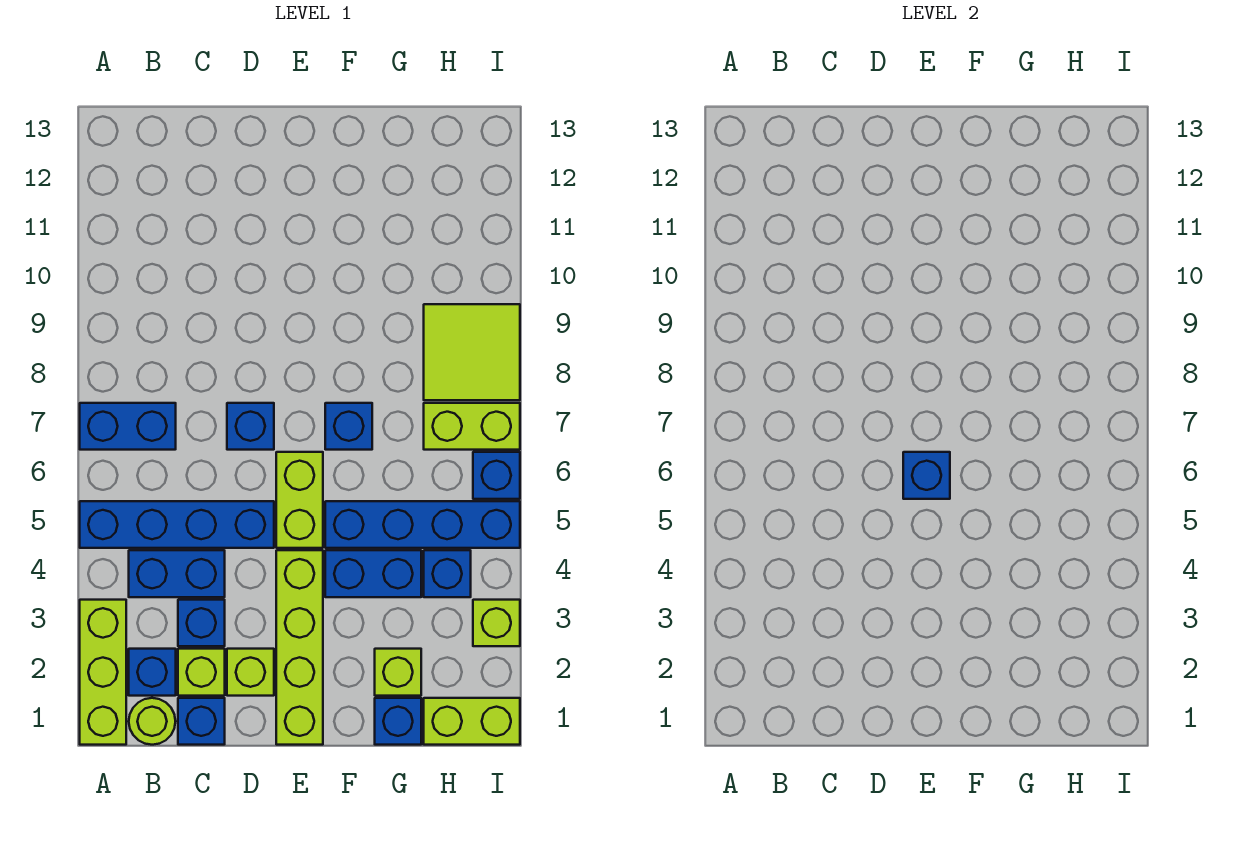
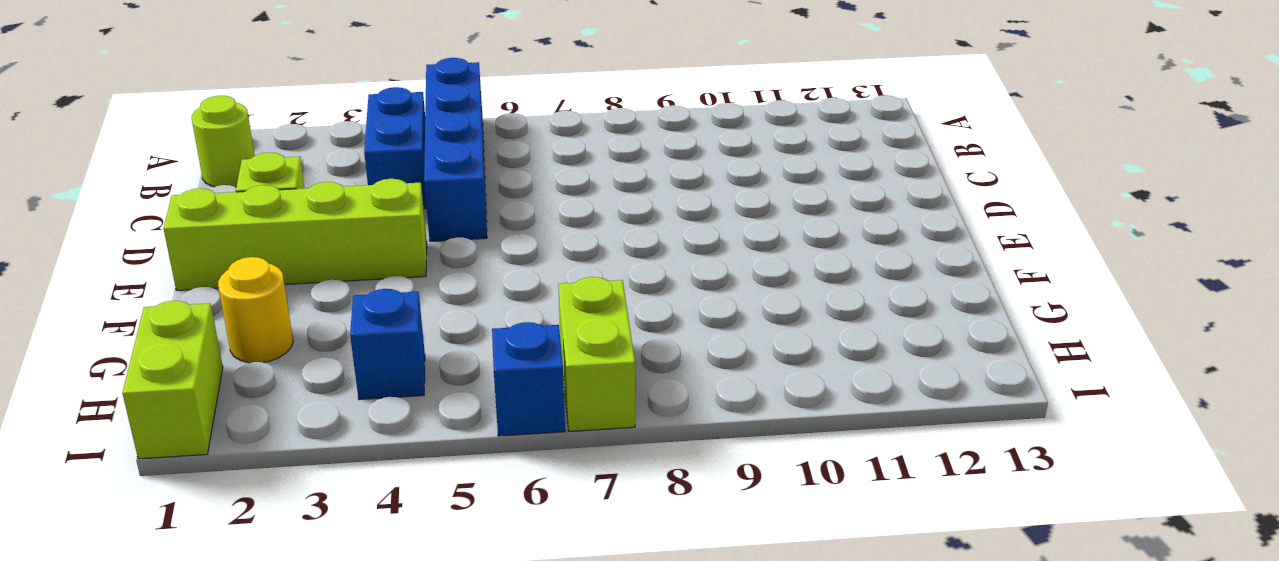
yellow 1x1 round brick [218,257,293,363] -> lime 1x1 brick [375,649,421,696]
none -> lime 1x3 brick [80,600,126,745]
none -> blue 1x2 brick [80,403,176,450]
none -> blue 1x1 brick [129,649,176,696]

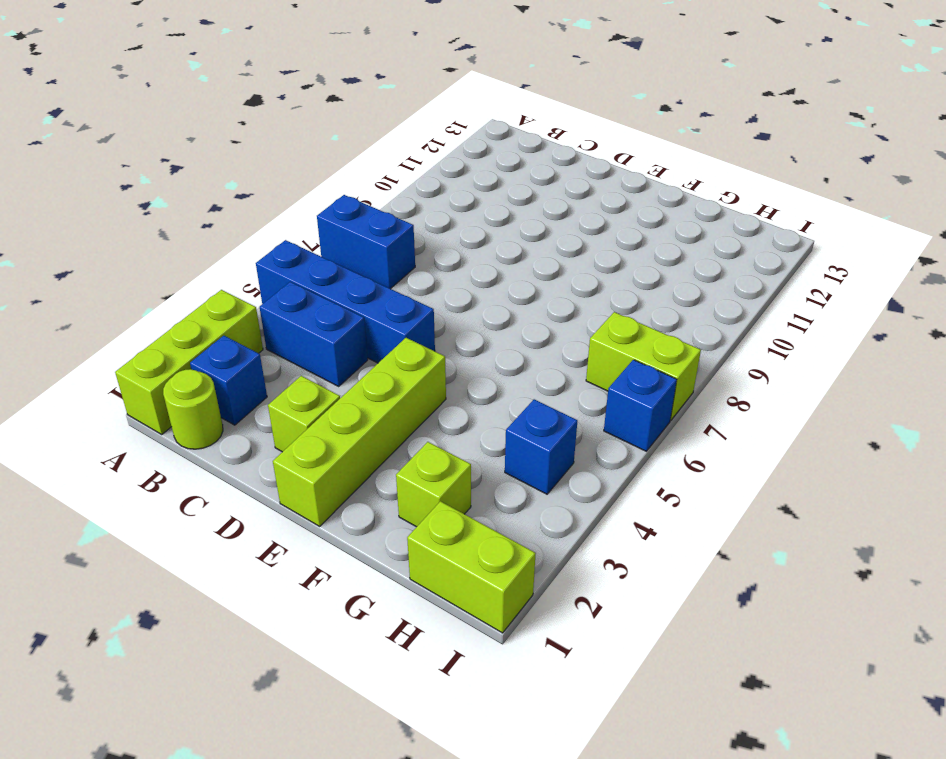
none -> blue 1x1 brick [178,698,225,745]
none -> lime 1x1 brick [178,649,225,696]
none -> blue 1x1 brick [178,600,225,646]

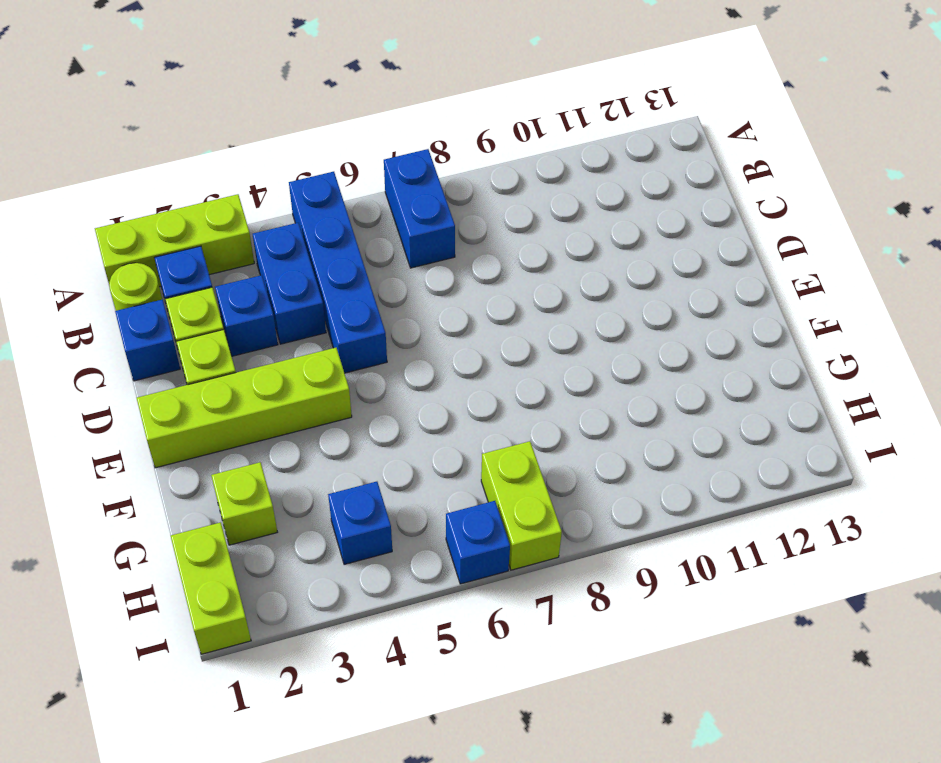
none -> blue 1x1 brick [227,403,274,450]
none -> lime 1x2 brick [276,452,323,548]
none -> blue 1x2 brick [325,550,421,597]

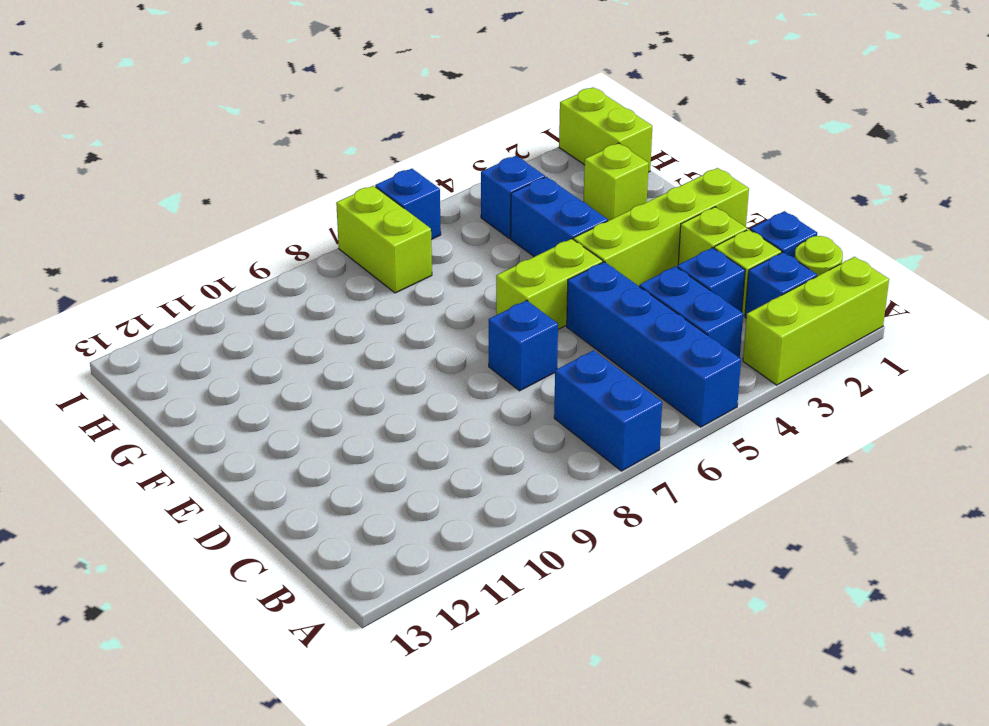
none -> blue 1x4 brick [325,501,520,548]
none -> blue 1x1 brick [325,403,372,450]
none -> blue 1x1 brick [375,698,421,745]

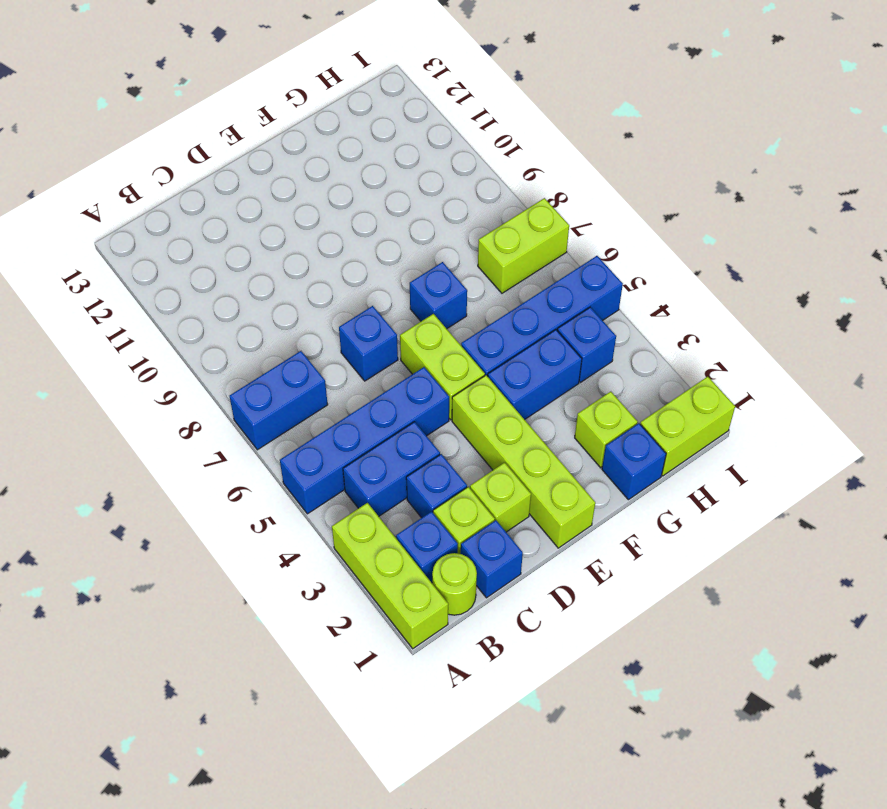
none -> lime 2x2 tile [424,304,520,400]
none -> lime 1x1 brick [473,600,520,646]
none -> blue 1x1 brick [473,452,520,499]

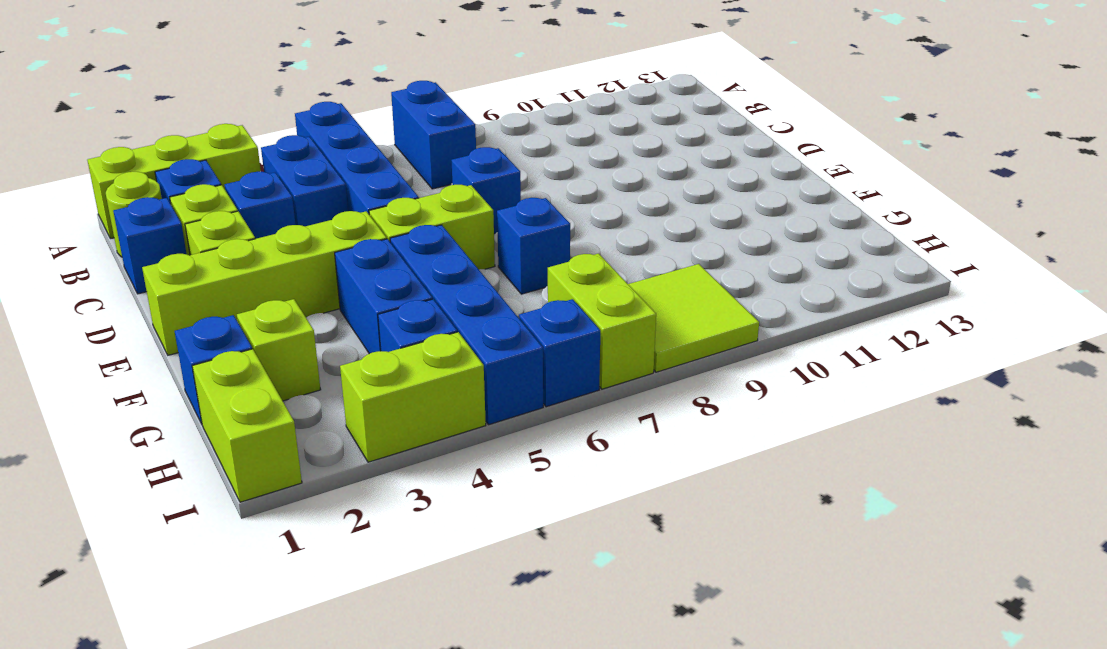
lime 1x2 brick [340,332,486,462] -> lime 1x1 brick [473,600,520,646]
none -> blue 1x1 brick [903,452,950,499]

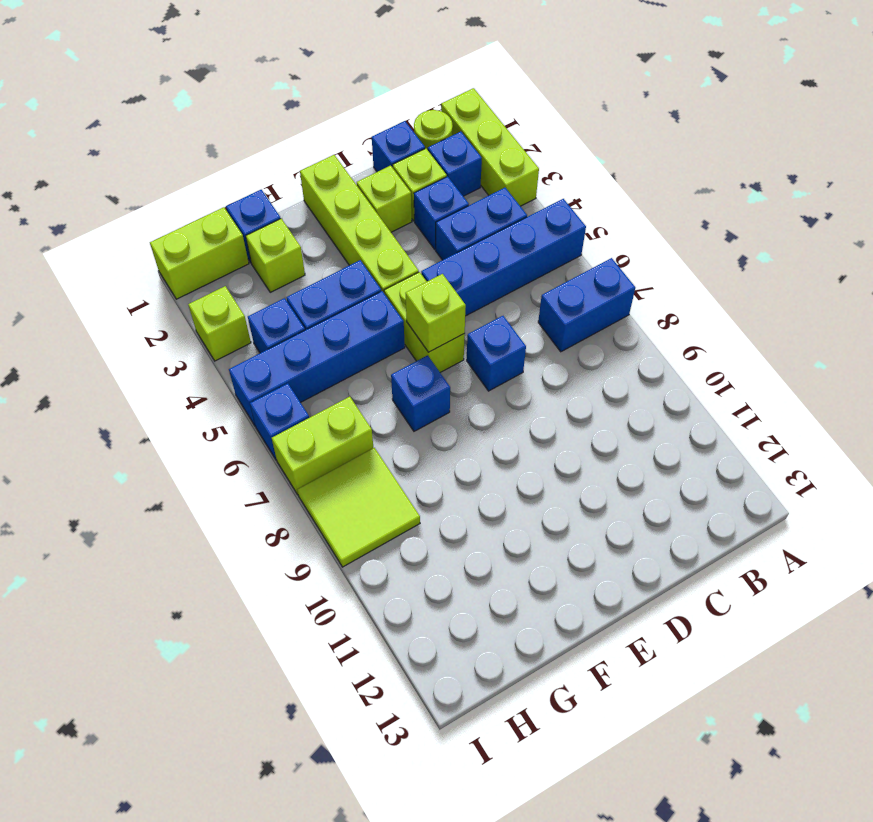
lime 1x1 brick [406,274,466,352] -> blue 1x1 brick [903,452,950,499]

